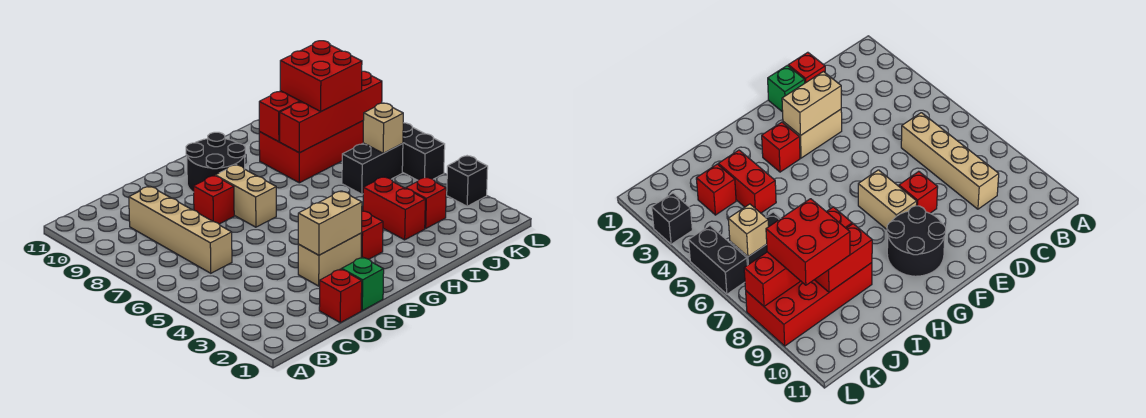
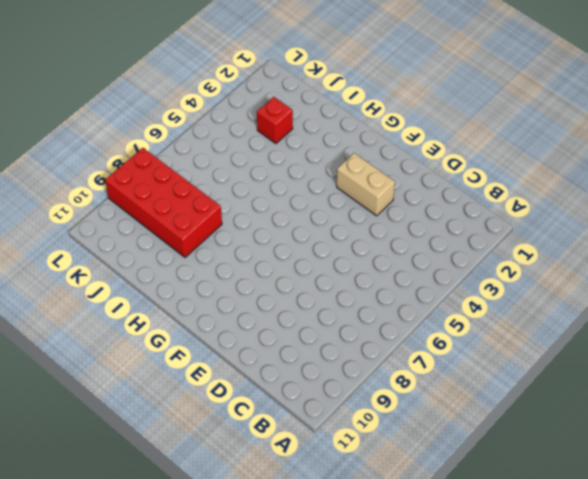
none -> tan 1x4 brick [129,186,232,273]
none -> red 1x1 brick [319,269,362,323]
none -> green 1x1 brick [342,257,384,311]

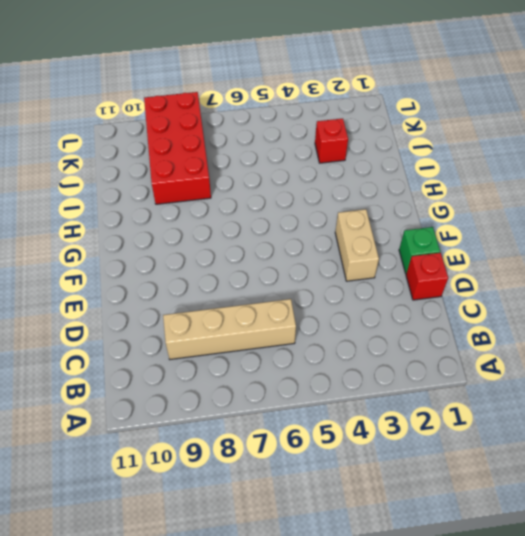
none -> red 1x1 brick [194,176,234,224]
none -> tan 1x2 brick [215,165,276,227]
none -> black 2x2 round brick [186,132,245,192]

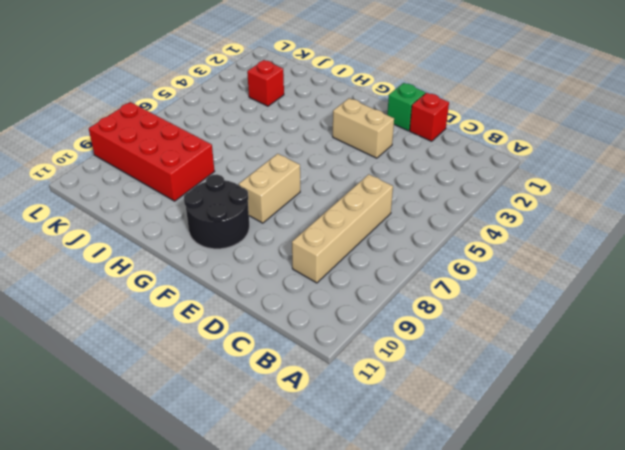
none -> red 1x1 brick [194,176,234,224]
none -> red 1x1 brick [361,211,383,259]
none -> red 1x2 brick [363,177,425,240]

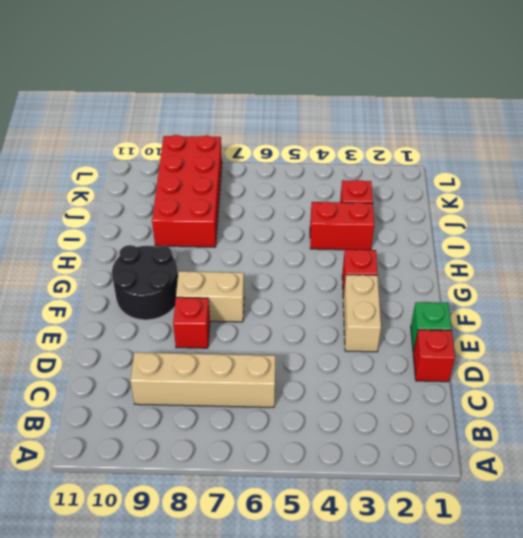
none -> black 1x2 brick [342,143,403,194]
none -> black 1x1 brick [447,156,488,206]
none -> black 1x2 brick [402,123,445,180]

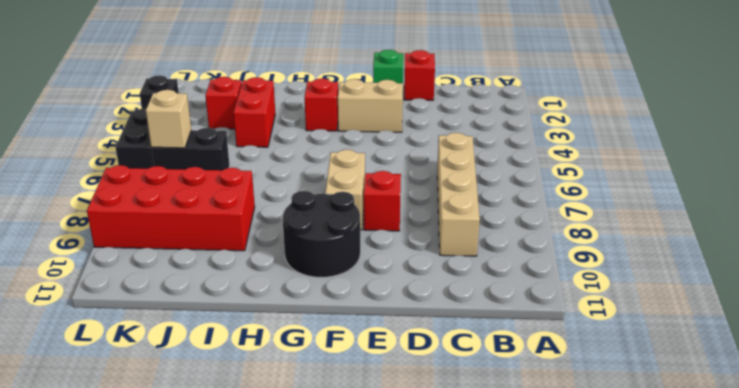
none -> tan 1x2 brick [298,191,362,255]
none -> red 1x4 brick [280,71,382,153]
none -> red 1x2 brick [259,91,301,142]

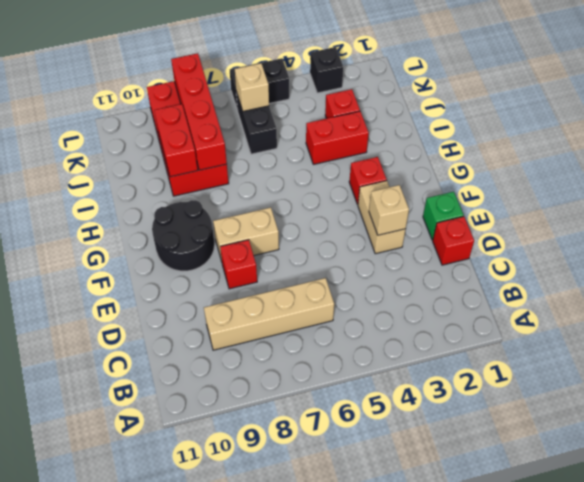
tan 1x1 brick [369,185,409,235] -> tan 1x2 brick [298,191,362,255]
none -> red 2x2 brick [280,41,362,111]

